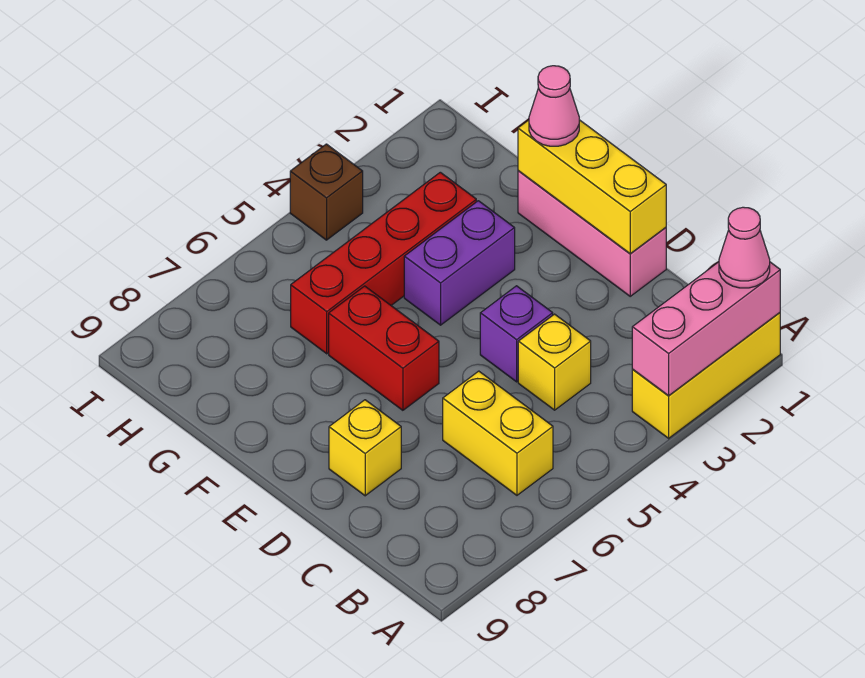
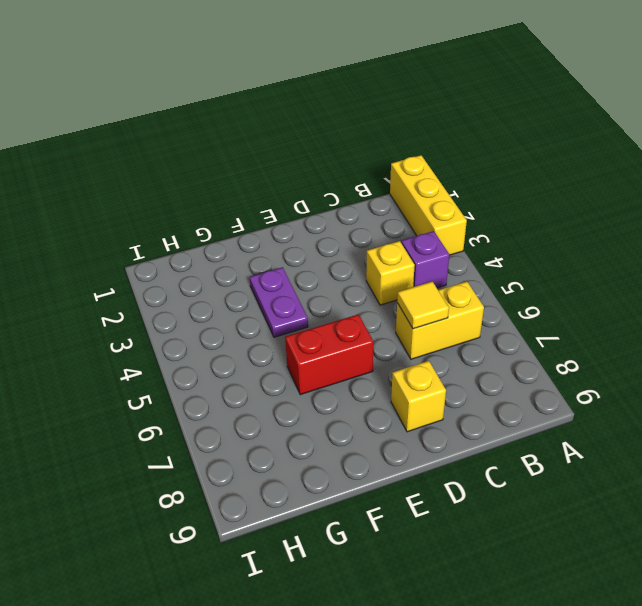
purple 1x1 brick [401,231,449,288] -> purple 1x1 brick moved to [480,286,553,382]
yellow 1x1 tile [397,281,449,329] -> none
purple 1x2 plate [250,267,308,337] -> purple 1x2 brick [404,201,515,325]
none -> pink 1x3 brick [518,171,666,296]
none -> red 1x4 brick [291,172,476,354]
none -> brown 1x1 brick [290,144,363,240]

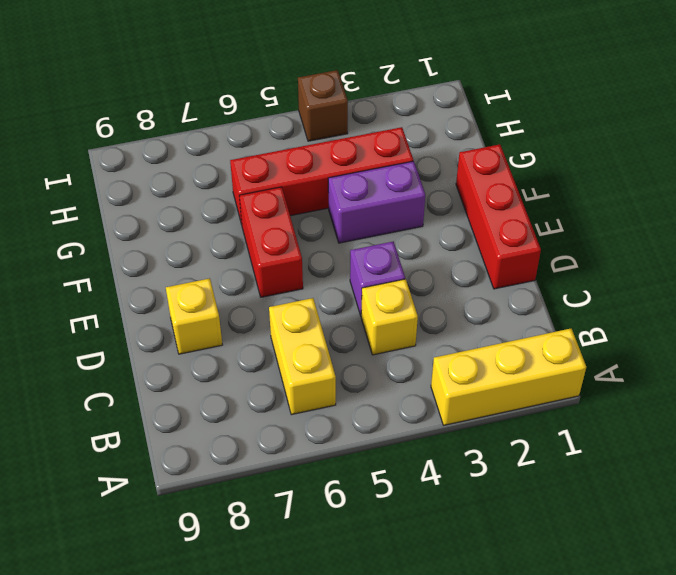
red 1x3 brick [456,144,541,289] -> pink 1x3 brick [518,171,666,296]
none -> pink 1x3 brick [632,262,780,396]
none -> yellow 1x3 brick [518,120,666,254]
none -> pink 1x1 cone [719,207,770,288]

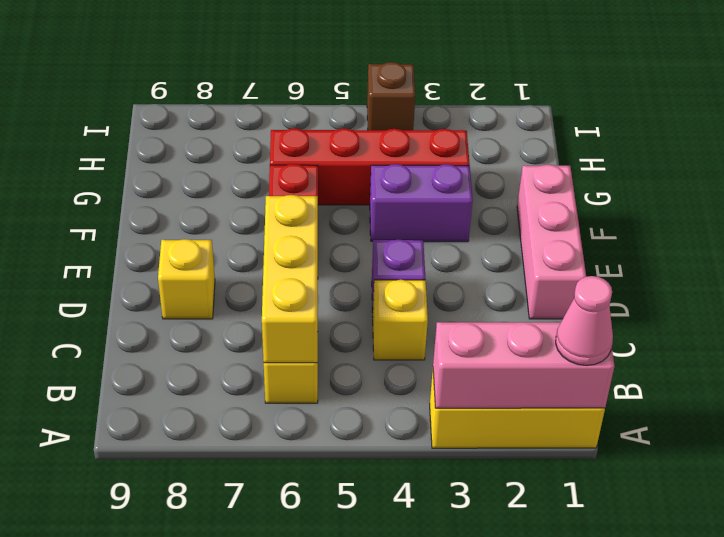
yellow 1x3 brick [262,195,318,363] -> yellow 1x3 brick moved to [518,120,666,254]
none -> pink 1x1 cone [529,66,579,146]

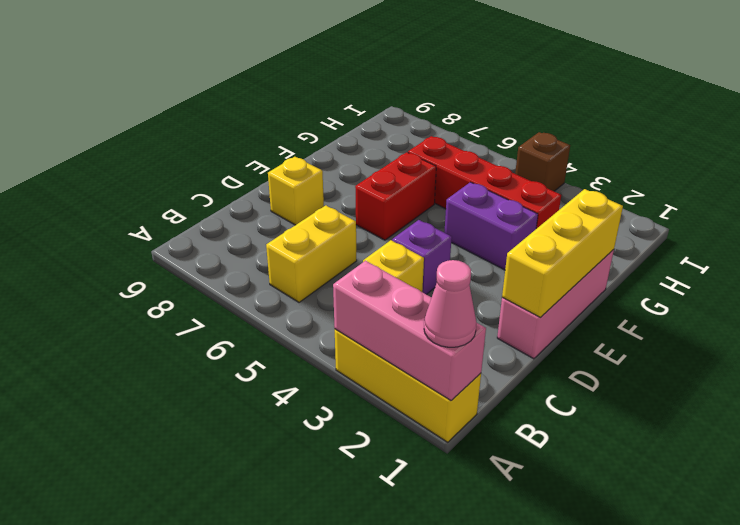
none -> pink 1x1 cone [529,66,579,146]

